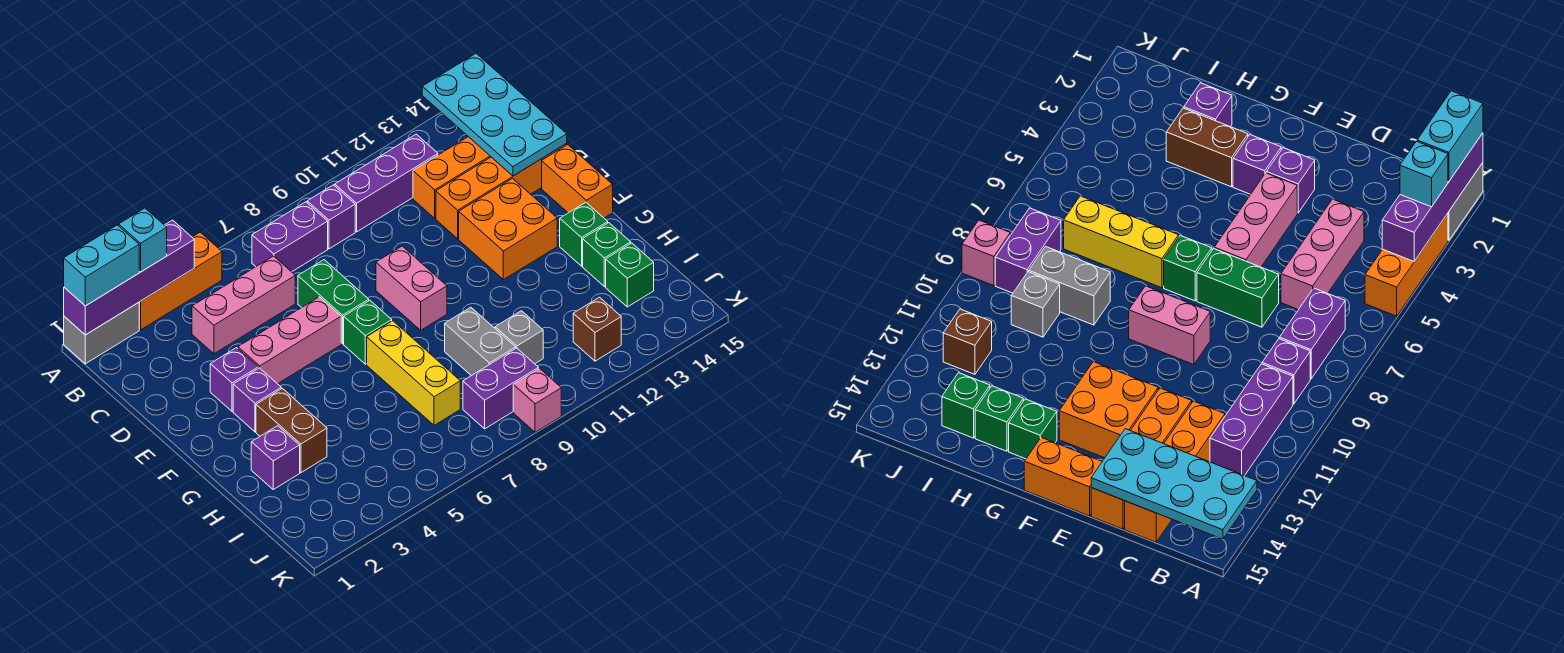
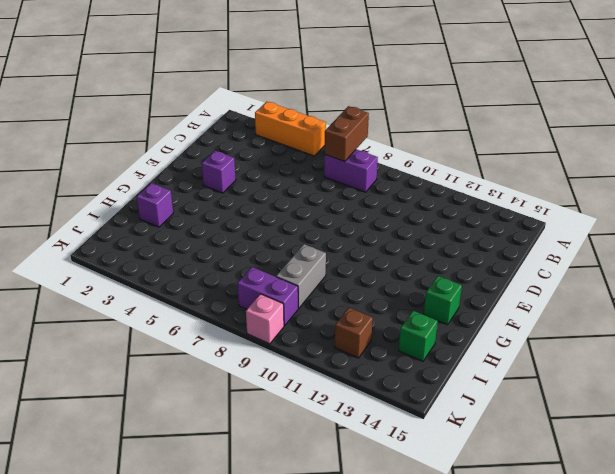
brown 1x2 brick [325,106,369,162] -> brown 1x2 brick moved to [256,388,327,473]
none -> grey 1x2 brick [64,303,139,364]
none -> purple 1x1 brick [307,185,355,249]
none -> purple 1x3 brick [335,134,438,232]
none -> pink 1x3 brick [192,256,295,354]

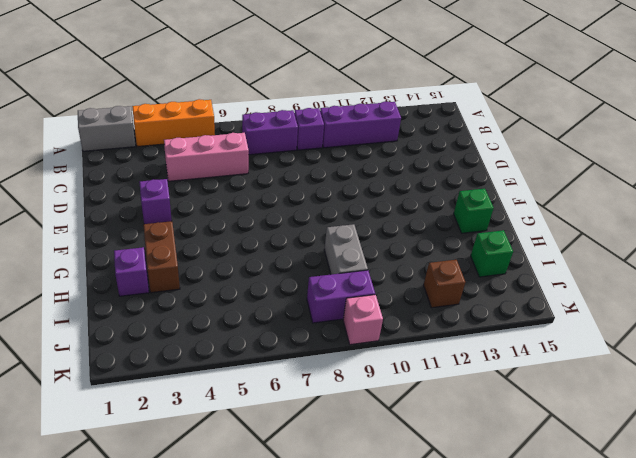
none -> orange 1x4 brick [413,137,491,218]
none -> green 1x2 brick [298,260,369,344]
none -> orange 1x4 brick [436,144,567,239]
none -> pink 1x3 brick [238,297,341,384]

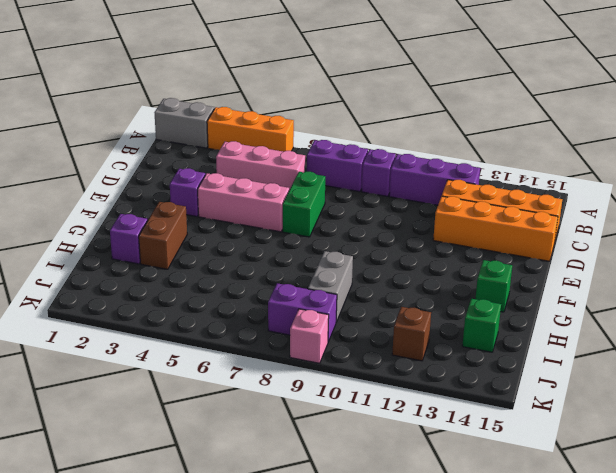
none -> pink 1x2 brick [376,246,447,330]
none -> orange 2x2 brick [459,178,557,280]
none -> orange 1x2 brick [542,145,613,218]
none -> purple 1x1 brick [233,368,281,432]

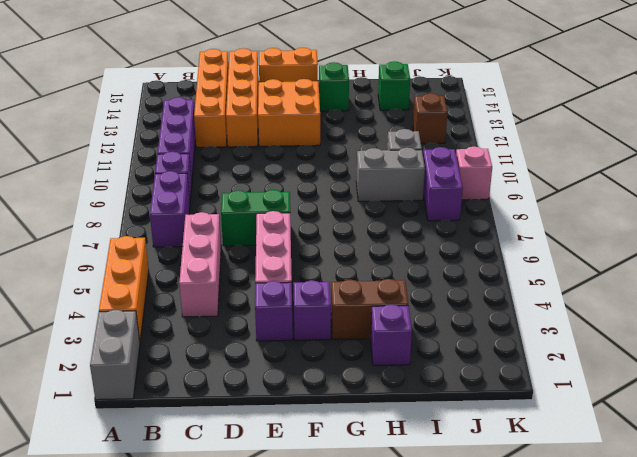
none -> pink 1x2 brick [376,246,447,330]
none -> green 1x1 brick [344,300,392,364]
none -> yellow 1x3 brick [367,321,460,425]
none -> green 1x1 brick [583,223,631,287]

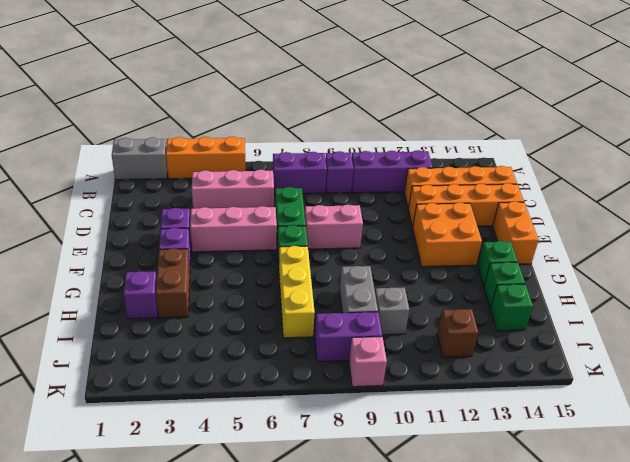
pink 1x2 brick [305,204,363,249] -> pink 1x2 brick turned to [376,246,447,330]
none -> purple 1x4 brick [64,220,194,335]
none -> cyan 2x4 plate [422,53,567,176]
none -> cyan 1x2 brick [64,225,139,306]
none -> cyan 1x1 brick [119,208,167,272]

